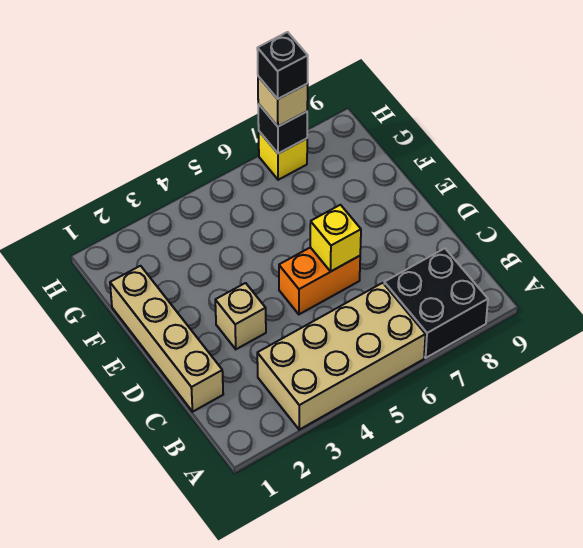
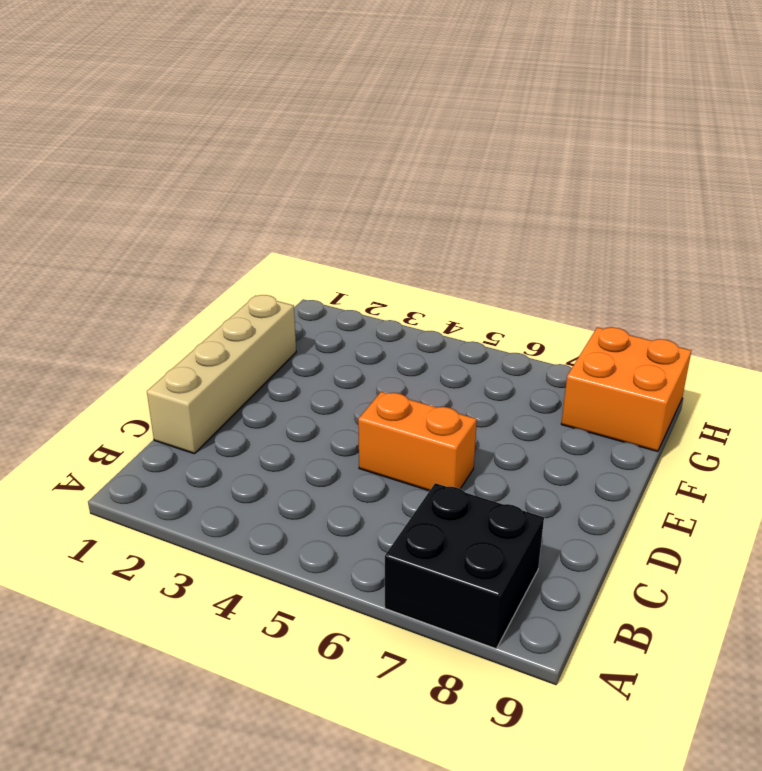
orange 2x2 brick [561,327,691,452] -> none
none -> tan 2x4 brick [257,283,426,430]
none -> tan 1x1 brick [215,283,266,349]

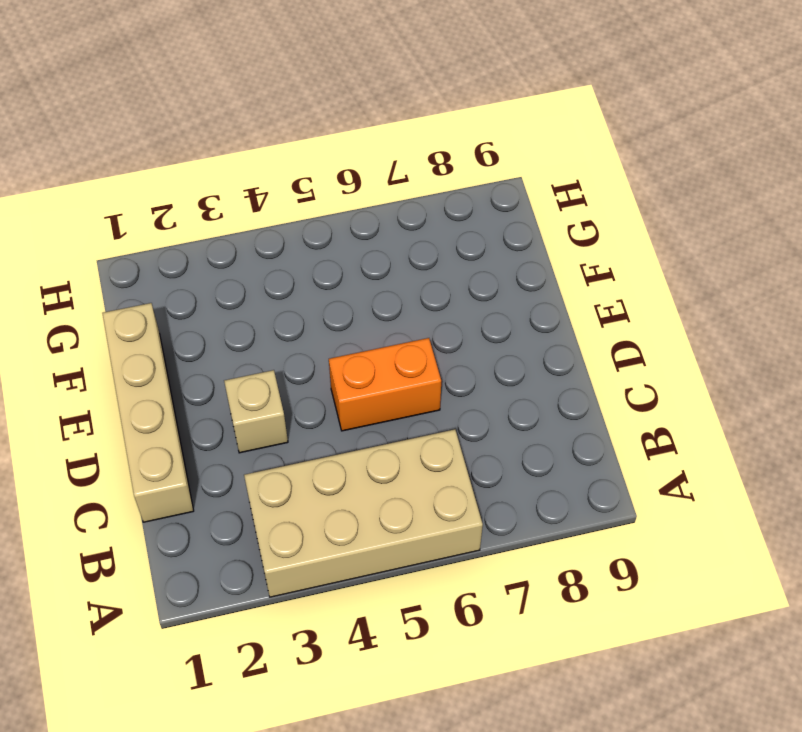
none -> black 2x2 brick [384,248,488,358]
none -> yellow 1x1 brick [259,132,307,180]

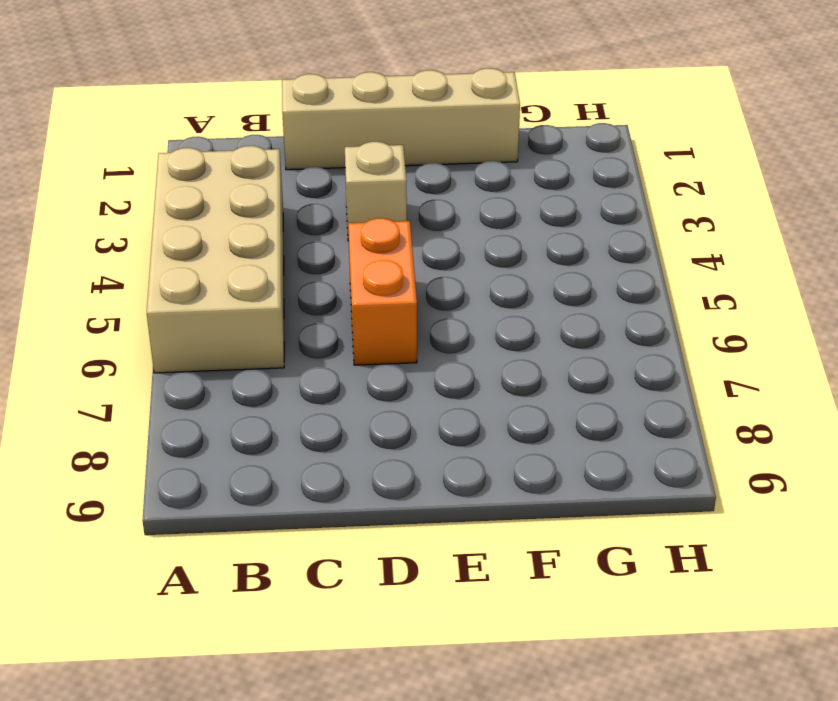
none -> black 2x2 brick [384,248,488,358]
none -> yellow 1x1 brick [259,132,307,180]

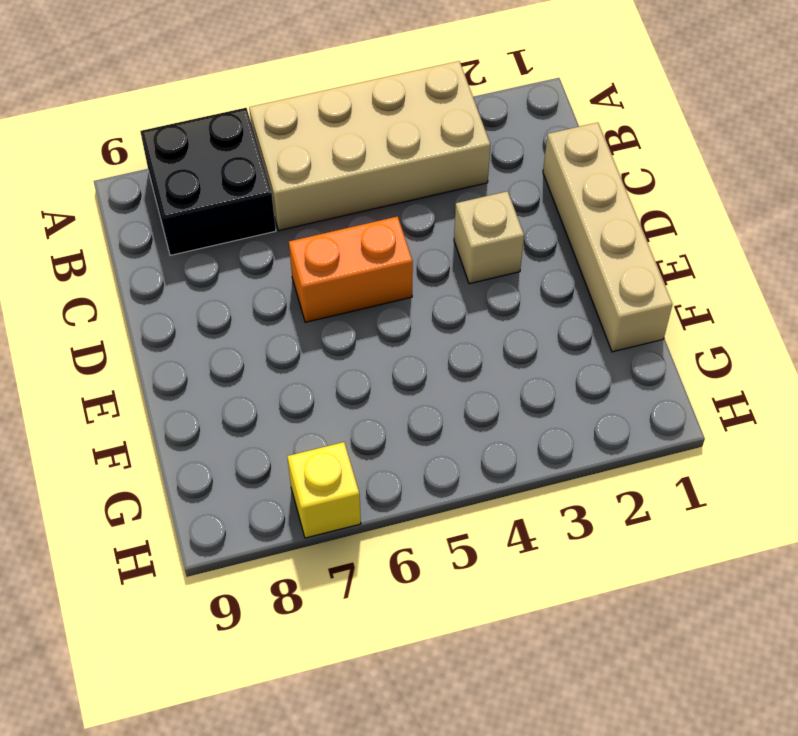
none -> yellow 1x1 brick [310,205,361,272]
none -> black 1x1 brick [258,104,307,154]

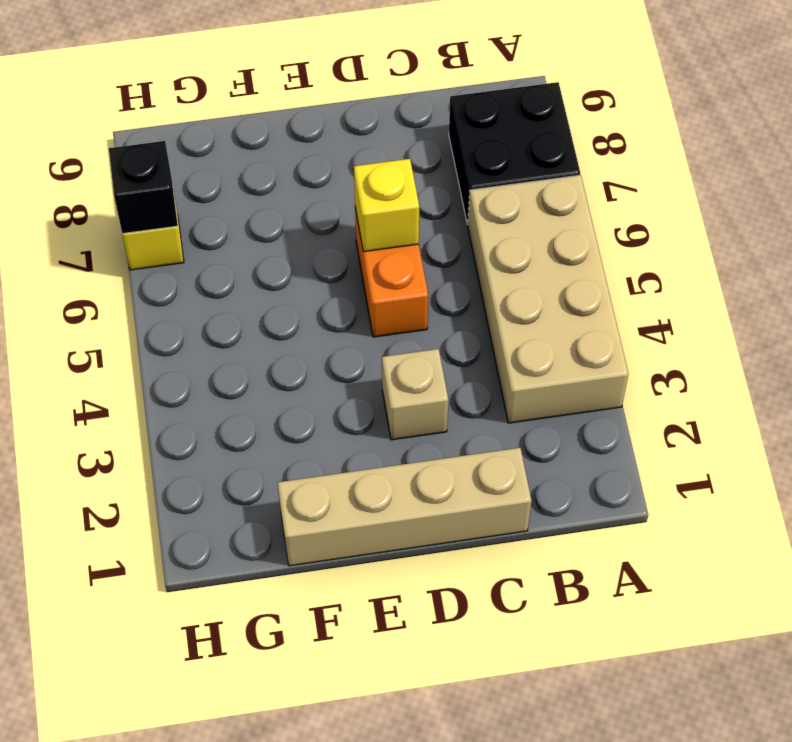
none -> tan 1x1 brick [258,76,308,127]
none -> black 1x1 brick [257,32,308,99]

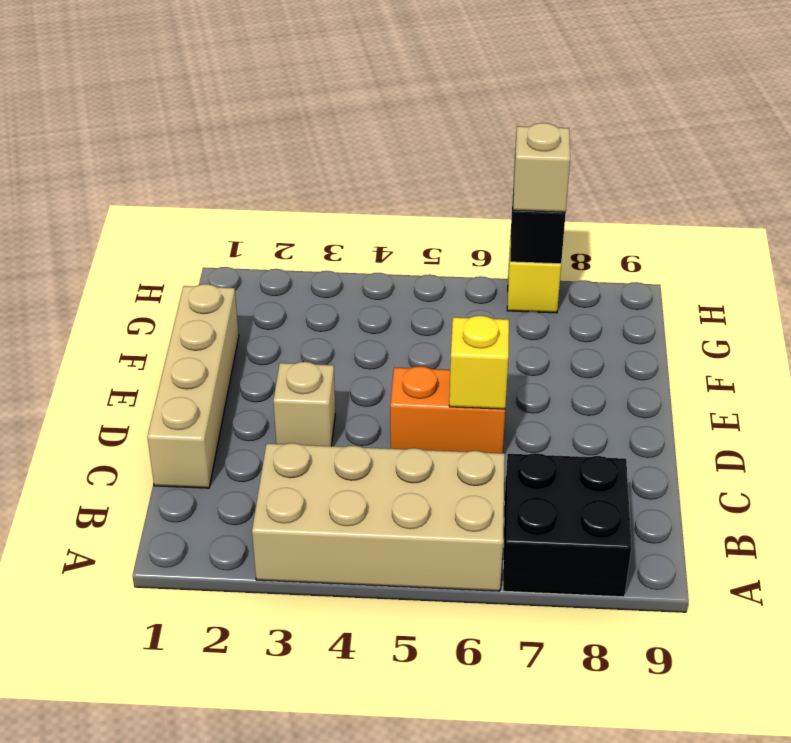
none -> black 1x1 brick [257,32,308,99]

